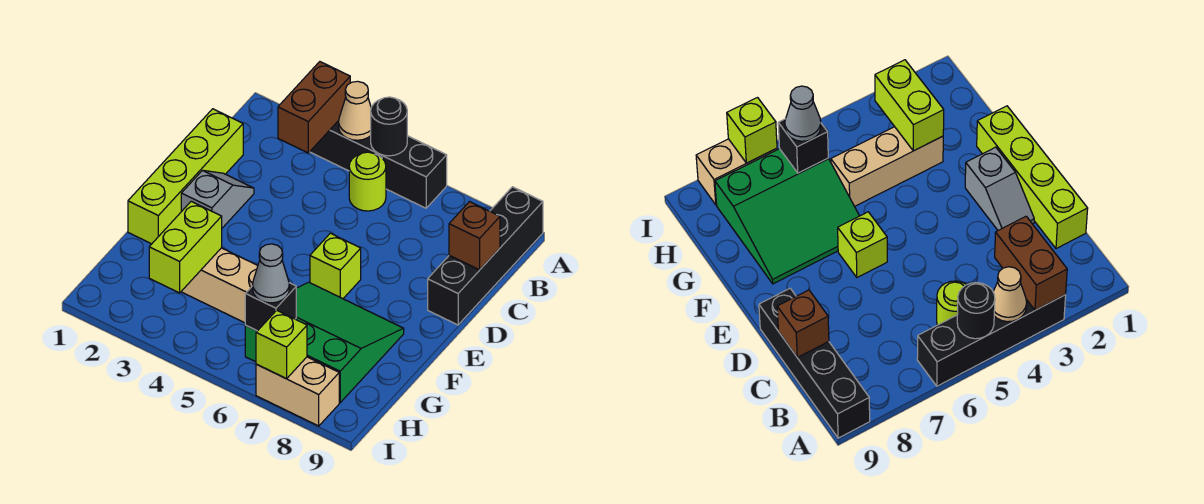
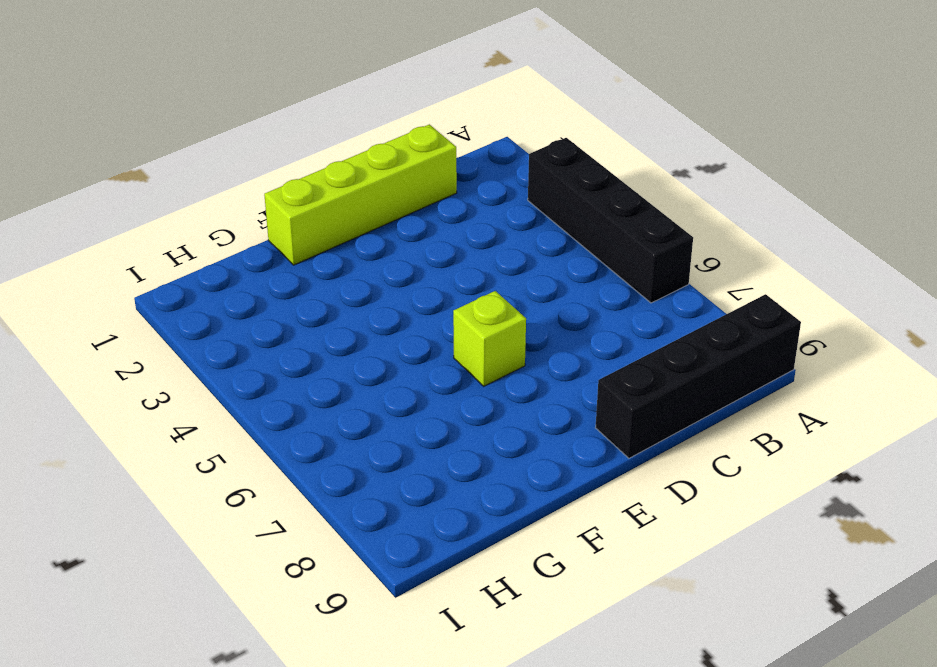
none -> lime 1x1 round brick [349,152,386,211]
none -> grey 1x2 slope [181,170,254,228]
none -> green 3x3 slope [245,282,404,403]

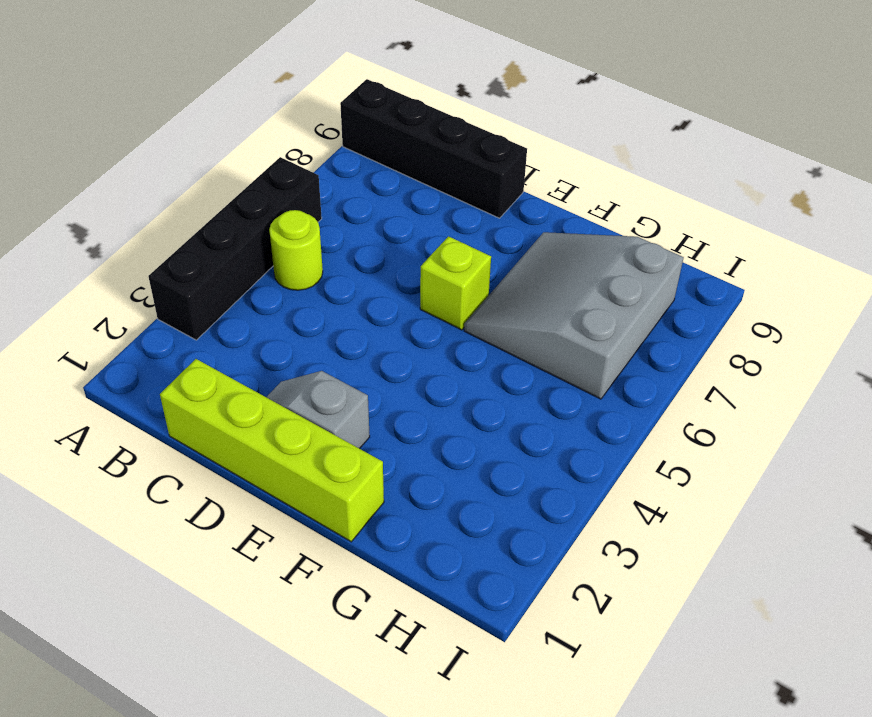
grey 3x3 slope [464,232,684,399] -> green 3x3 slope [245,282,404,403]
none -> tan 1x3 brick [181,248,258,323]
none -> tan 1x2 brick [256,357,339,426]
none -> brown 1x2 brick [278,62,350,153]

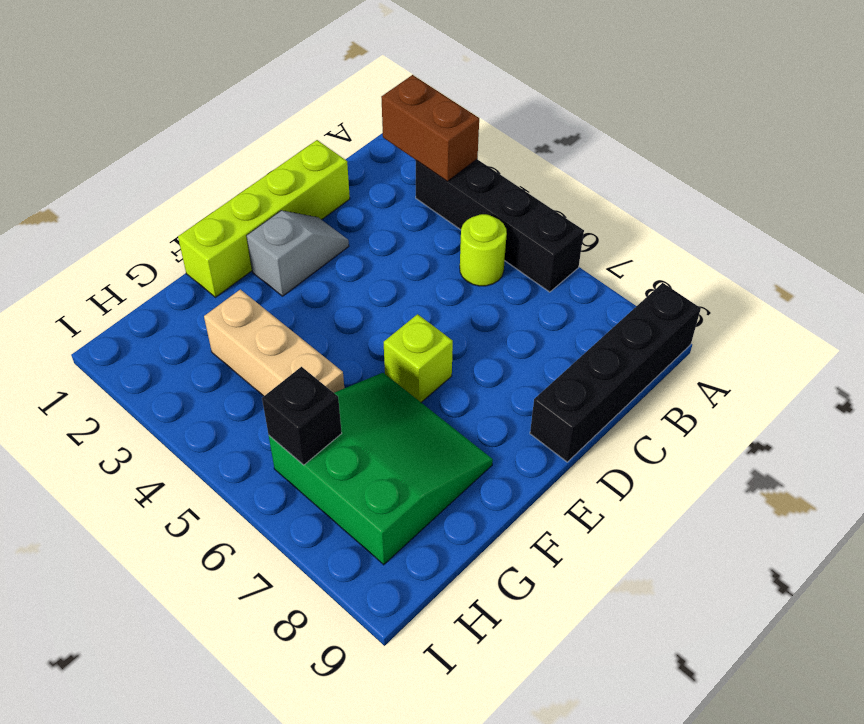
brown 1x2 brick [381,75,479,181] -> brown 1x2 brick turned to [278,62,350,153]
none -> tan 1x2 brick [256,357,339,426]
none -> tan 1x1 cone [339,81,371,140]
none -> black 1x1 round brick [371,97,407,156]

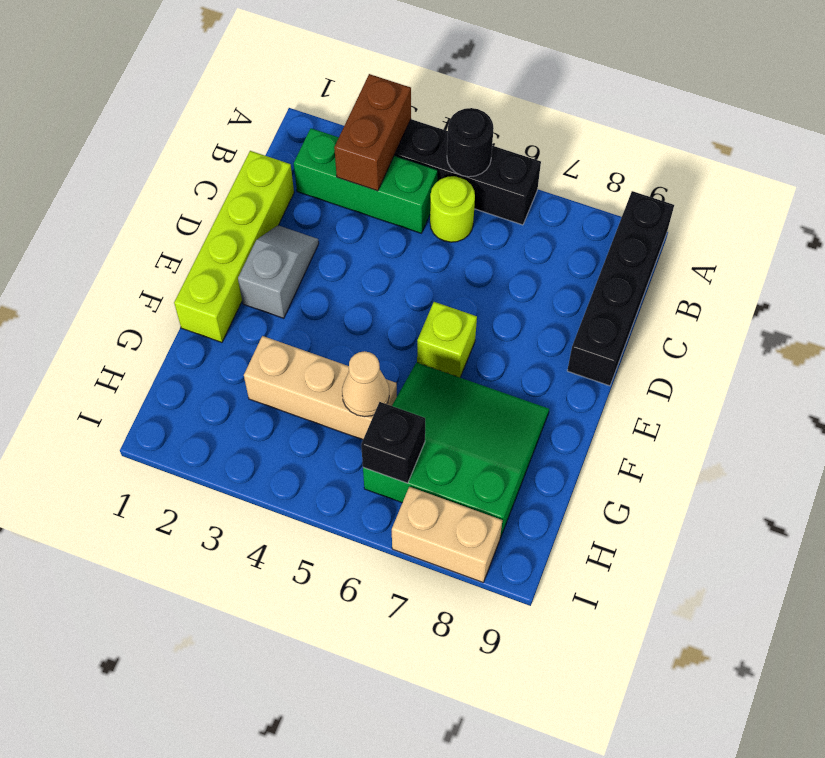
green 1x3 brick [294,128,438,233] -> none
tan 1x1 cone [342,351,389,417] -> tan 1x1 cone moved to [339,81,371,140]
none -> brown 1x1 brick [449,202,500,270]
none -> lime 1x2 brick [149,201,222,293]
none -> lime 1x1 brick [256,310,307,379]

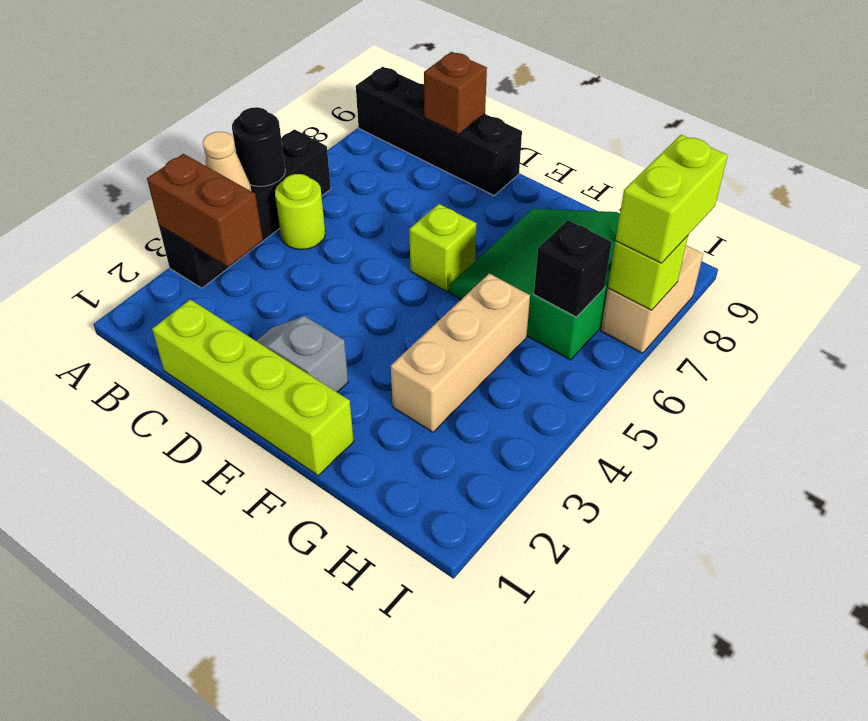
lime 1x2 brick [616,135,728,263] -> lime 1x2 brick turned to [149,201,222,293]
none -> grey 1x1 cone [253,244,289,303]

